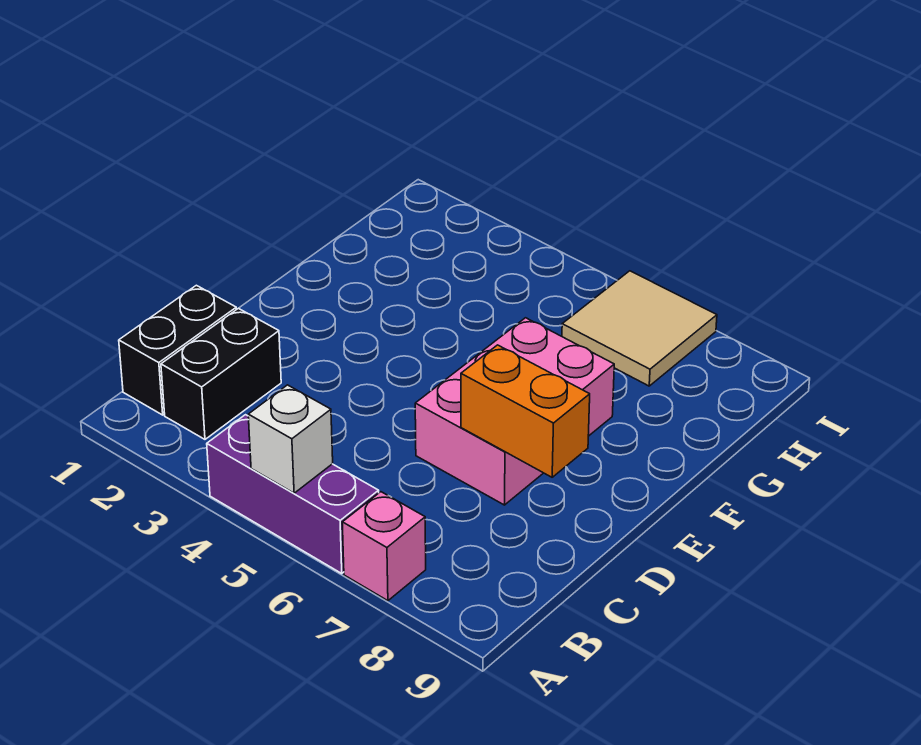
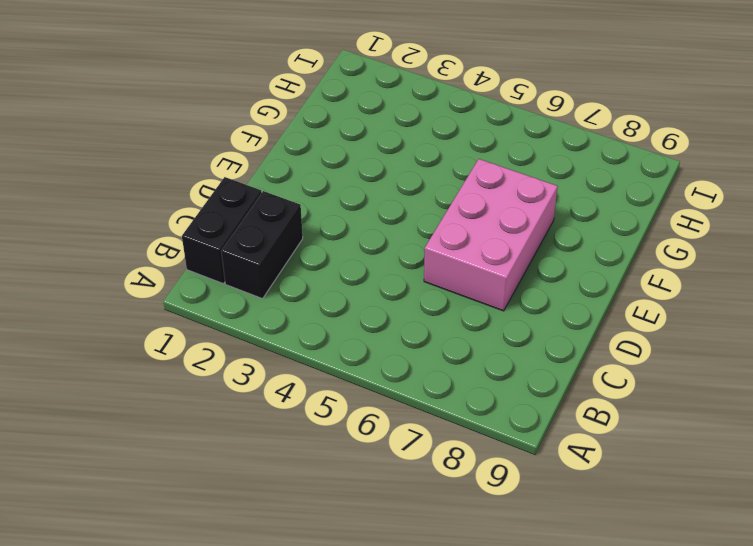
none -> purple 1x3 brick [207,415,379,573]
none -> pink 1x1 brick [342,492,426,601]

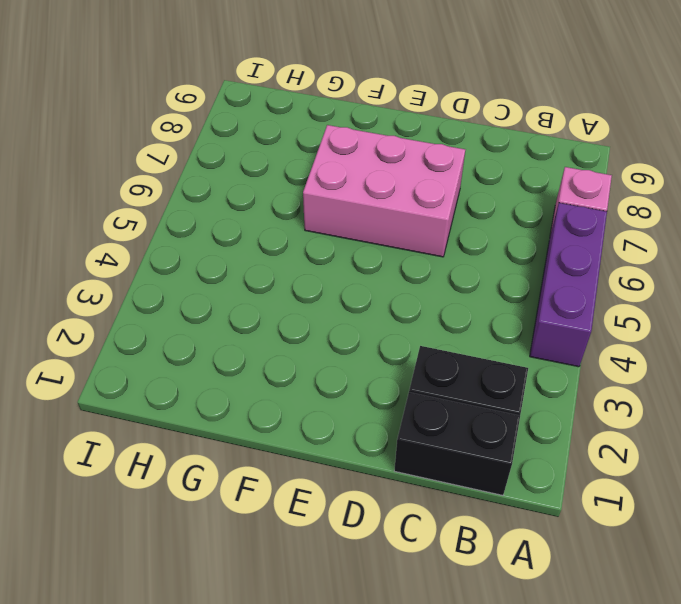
none -> tan 2x2 tile [562,271,717,386]
none -> white 1x1 brick [248,385,333,493]

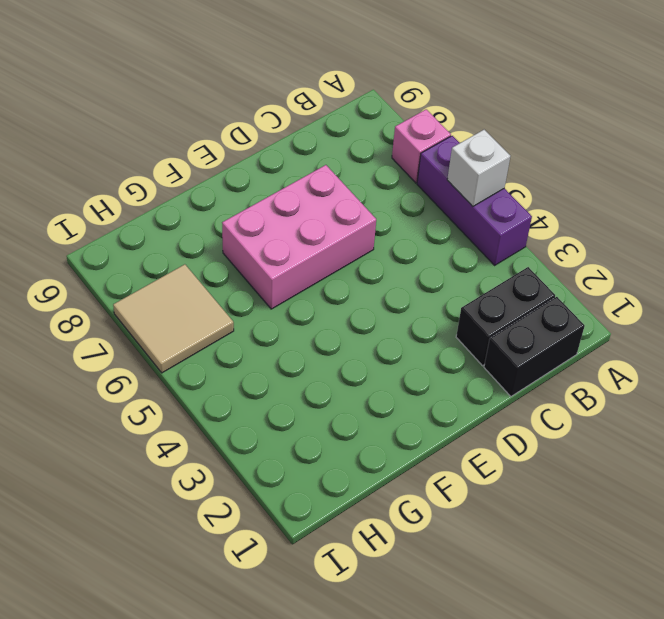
none -> orange 1x2 brick [461,345,590,477]

